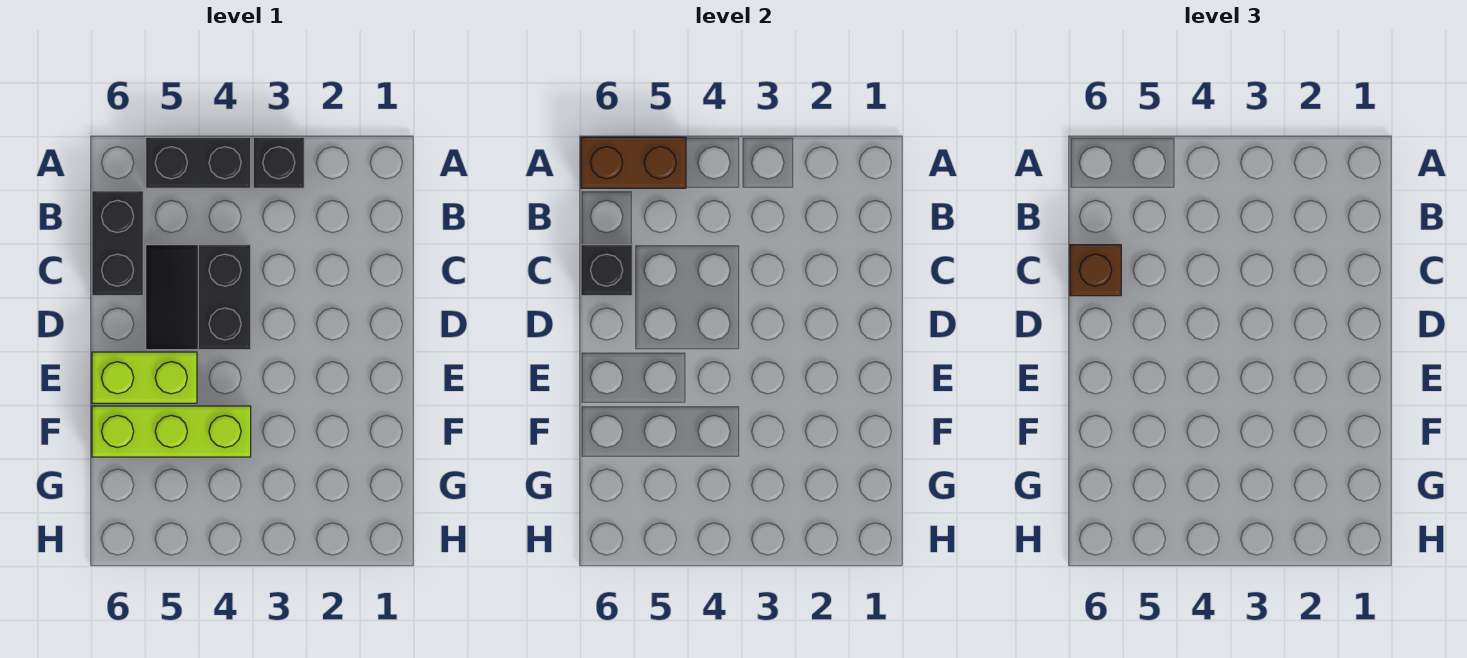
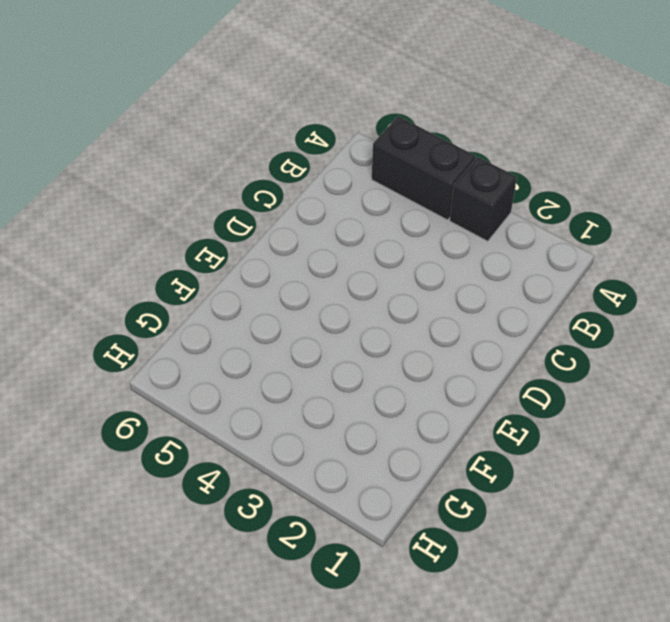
none -> black 1x2 brick [92,191,143,296]
none -> black 2x2 slope [146,245,251,350]

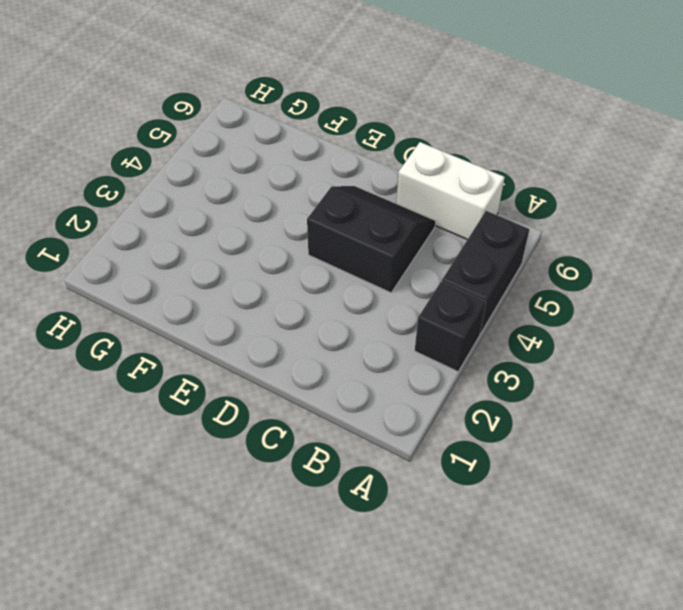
white 1x2 brick [396,142,505,239] -> black 1x2 brick [92,191,143,296]
none -> lime 1x2 brick [92,352,197,403]
none -> lime 1x3 brick [92,406,251,457]

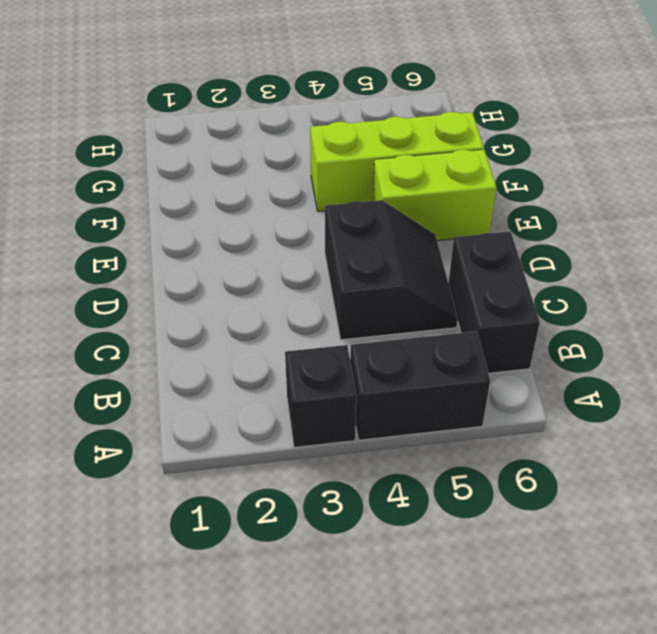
none -> brown 1x2 brick [581,137,686,188]
none -> black 1x1 brick [581,245,632,296]

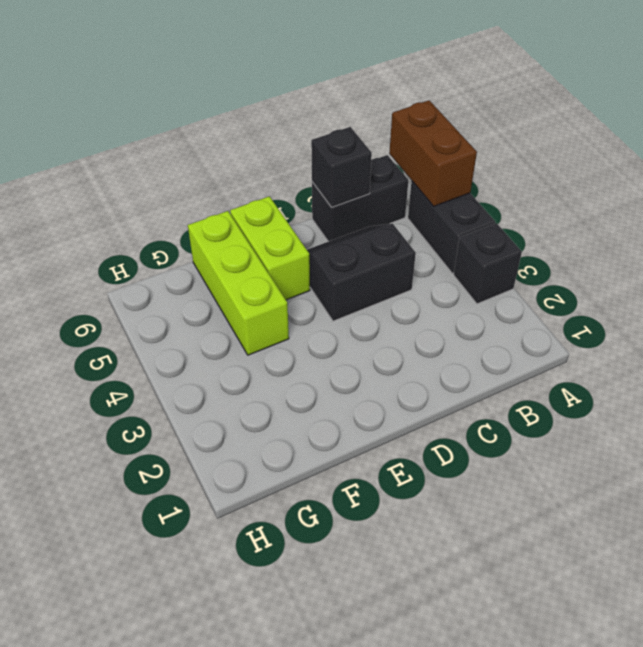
none -> brown 1x1 brick [1070,245,1121,296]

